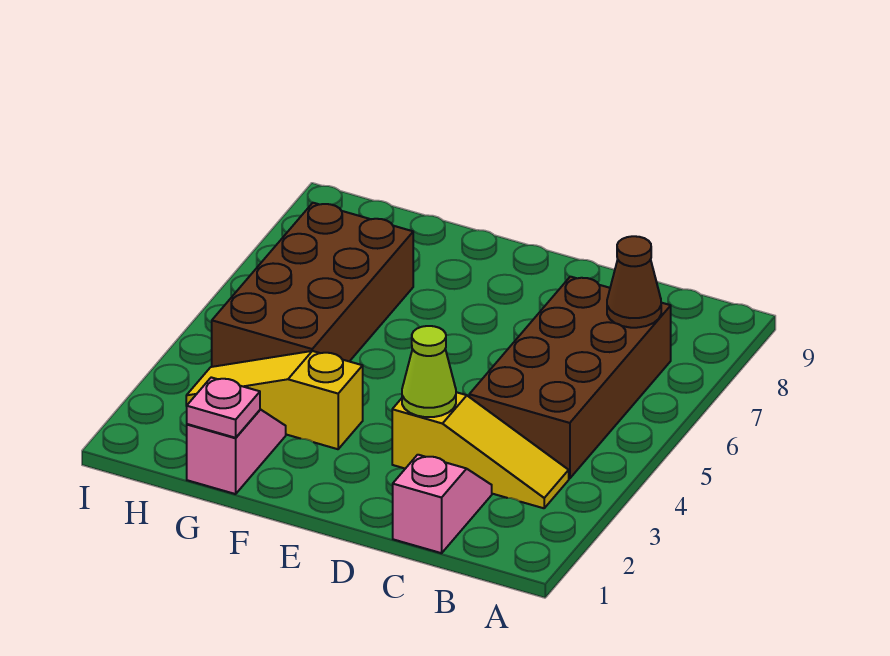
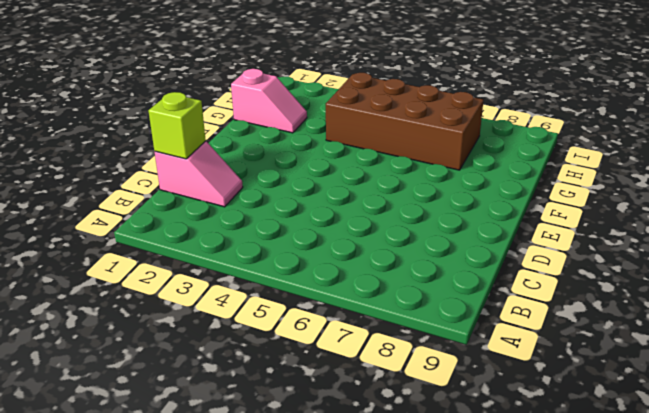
lime 1x1 brick [148,92,206,159] -> none
none -> yellow 1x3 slope [392,392,569,508]
none -> brown 2x4 brick [469,277,671,479]

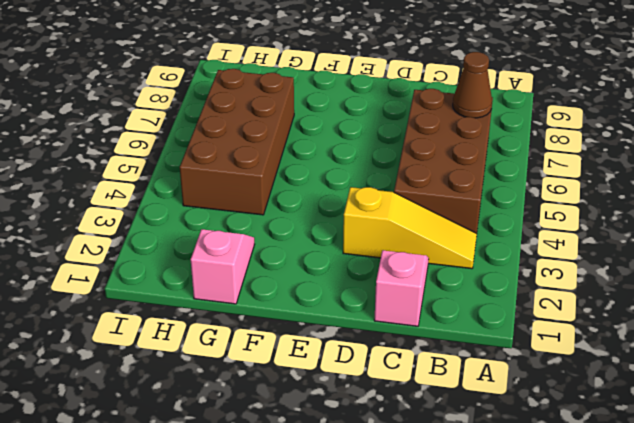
none -> yellow 1x3 slope [186,351,363,449]
none -> lime 1x1 cone [402,326,456,417]

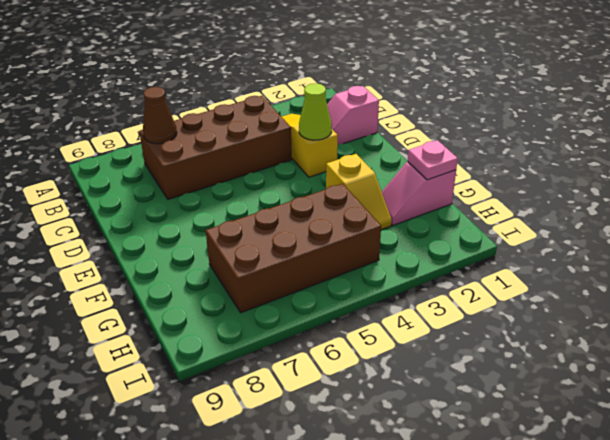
yellow 1x2 slope [326,154,392,230] -> yellow 1x3 slope [186,351,363,449]

